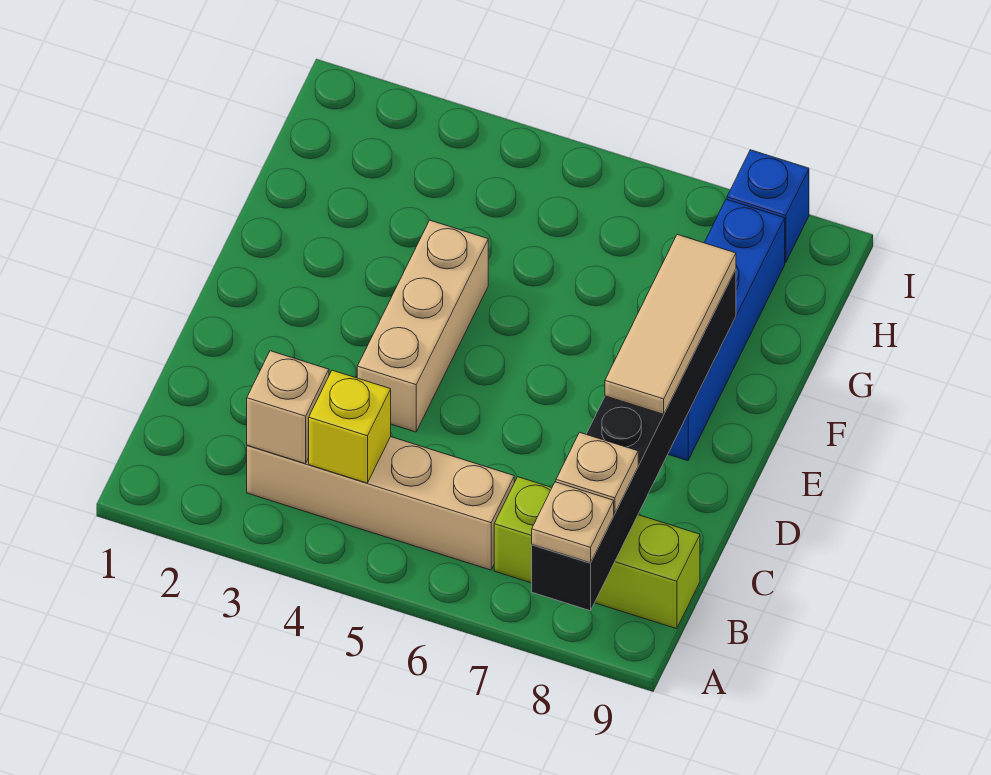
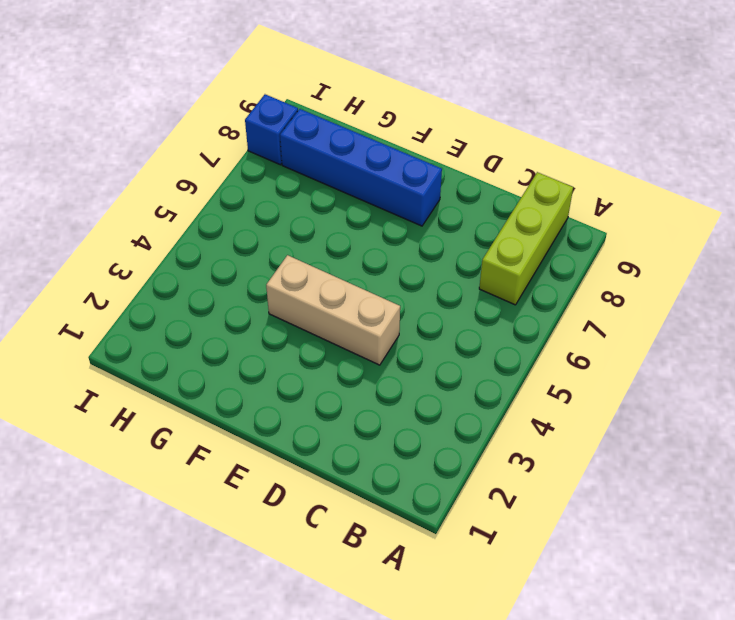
none -> tan 1x4 brick [247,437,514,570]
none -> black 1x6 brick [532,269,736,611]

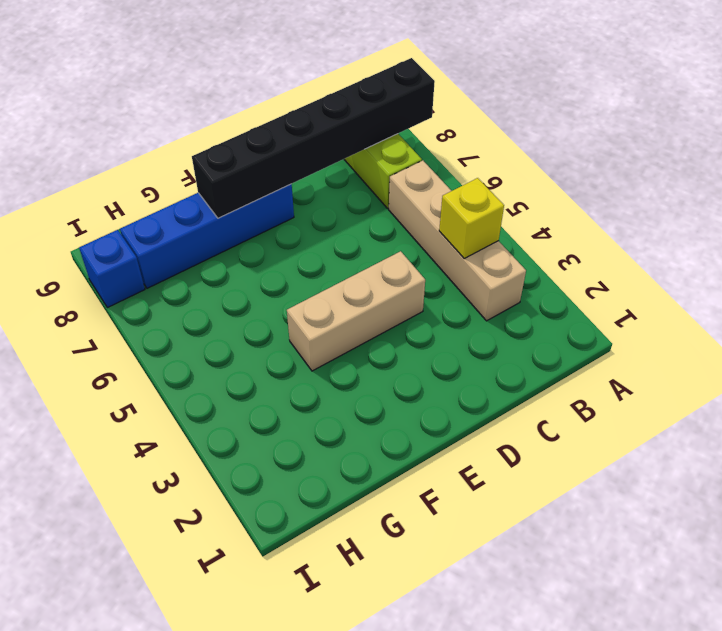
none -> tan 1x1 brick [247,351,329,464]
none -> tan 1x1 plate [532,482,614,563]

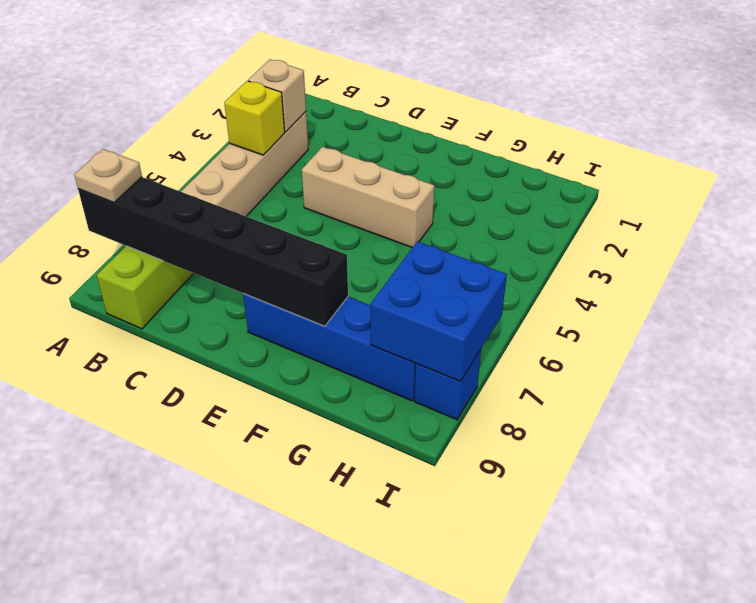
blue 2x2 brick [371,241,507,381] -> none
none -> tan 1x1 plate [556,432,638,513]
none -> tan 1x3 tile [605,235,736,414]

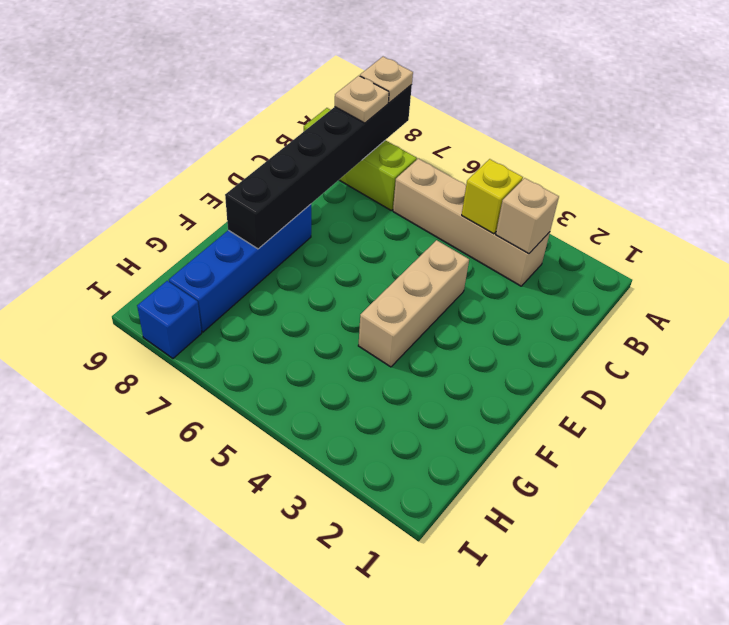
none -> tan 1x3 tile [605,235,736,414]

